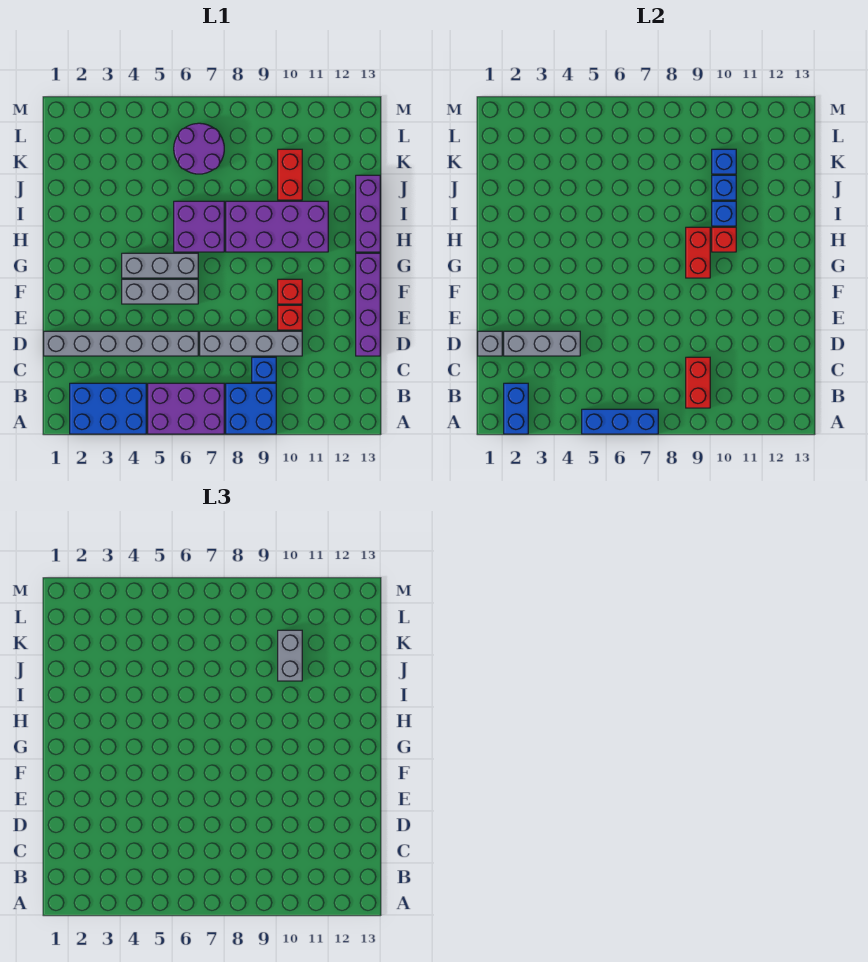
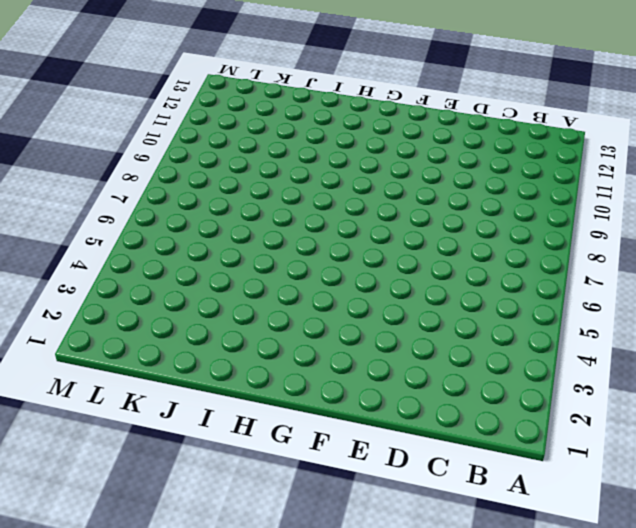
none -> blue 2x3 brick [70,383,146,434]
none -> purple 2x3 brick [148,383,224,434]
none -> blue 2x2 brick [226,383,276,434]

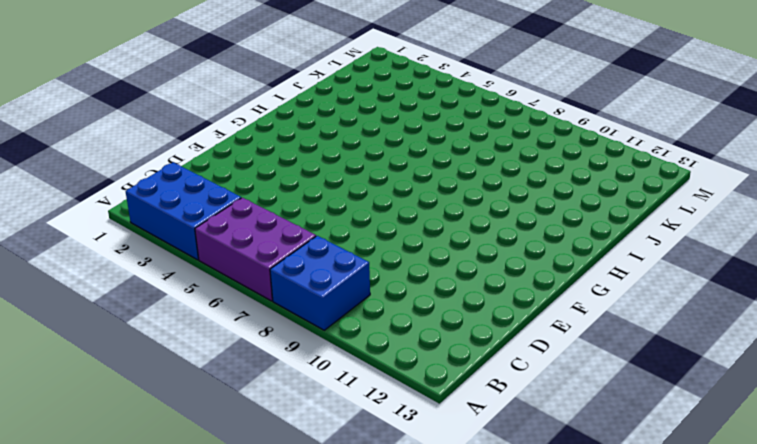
none -> blue 1x1 brick [252,357,276,382]
none -> grey 1x6 brick [44,331,198,356]
none -> grey 1x4 brick [200,331,302,356]

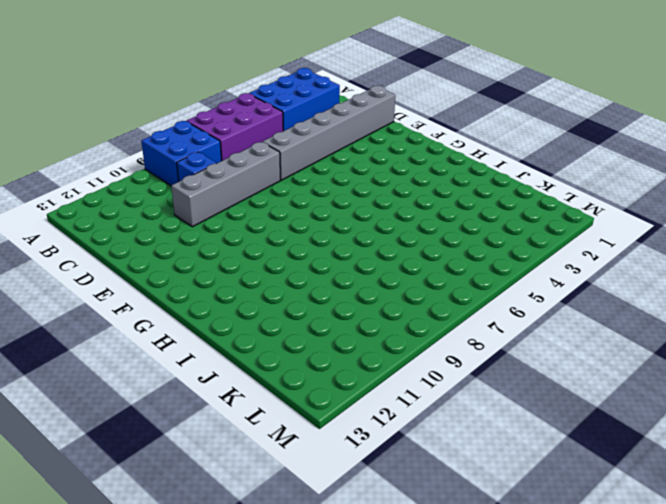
none -> purple 1x4 brick [356,253,380,356]
none -> red 1x1 brick [278,305,302,330]
none -> grey 1x3 brick [122,279,198,304]

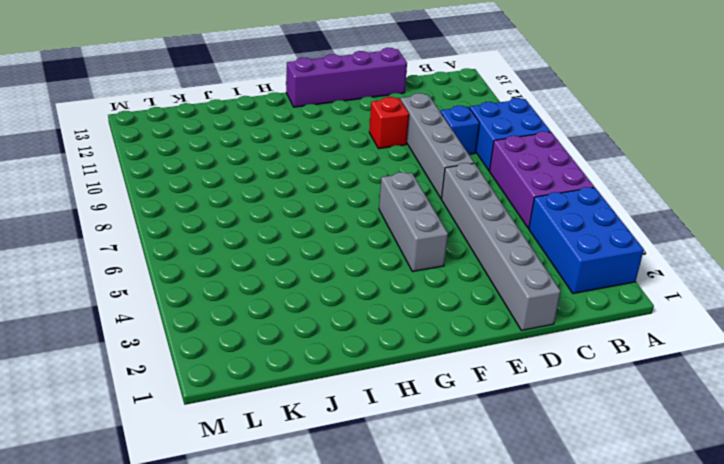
none -> red 1x1 brick [278,279,302,304]
none -> grey 1x3 brick [122,253,198,278]
none -> purple 2x2 brick [174,201,224,252]

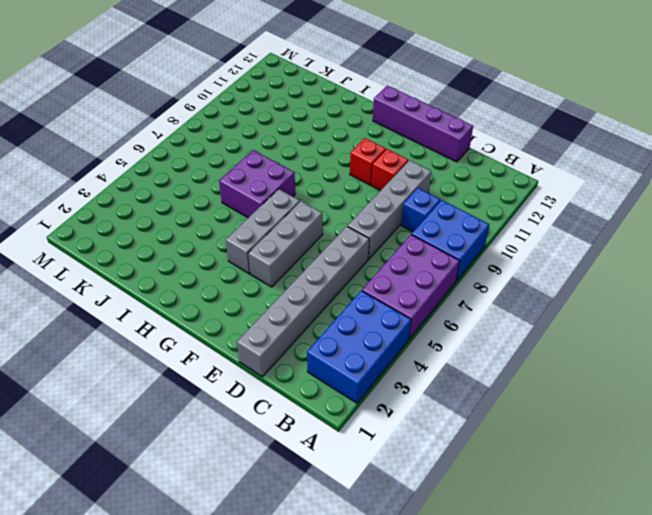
none -> purple 2x4 brick [226,201,328,252]
none -> purple 1x3 brick [356,175,380,252]
none -> red 1x2 brick [278,149,302,200]

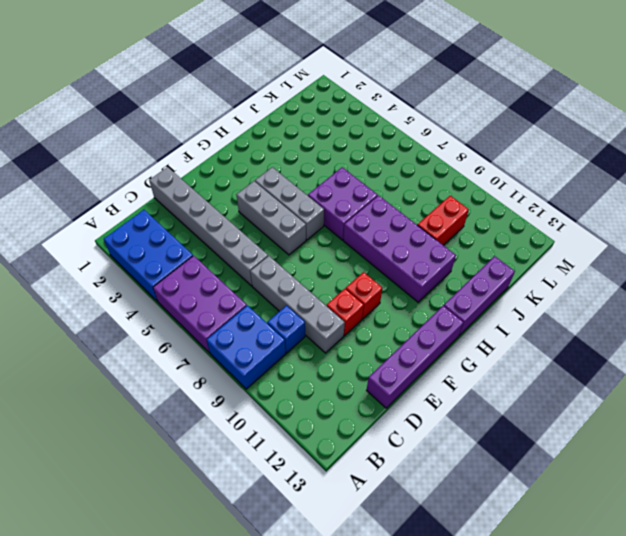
none -> purple 2x2 round brick [174,123,224,174]
none -> blue 1x2 brick [504,383,528,434]
none -> blue 1x3 brick [582,409,658,434]

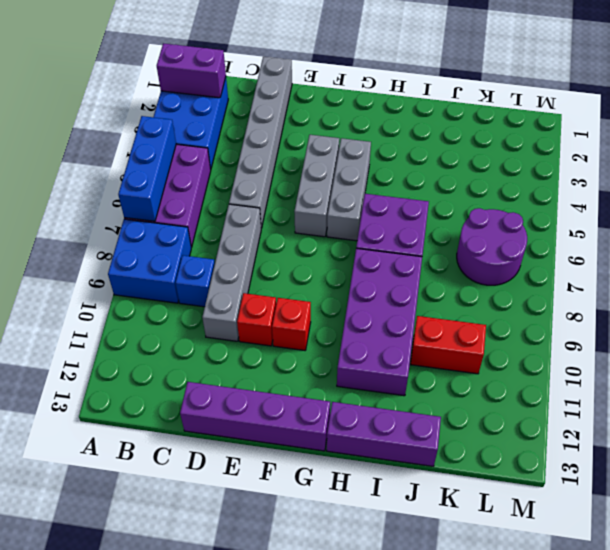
purple 1x2 brick [157,43,226,98] -> blue 1x2 brick [504,383,528,434]
none -> red 1x2 brick [686,357,710,408]
none -> grey 1x1 brick [478,331,502,356]
none -> grey 1x3 brick [504,331,580,356]

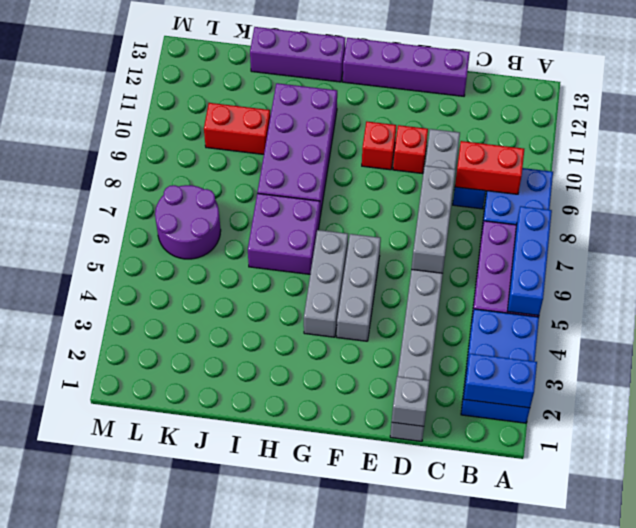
grey 1x3 brick [412,166,456,273] -> grey 1x3 brick moved to [504,331,580,356]
none -> red 1x2 brick [686,227,710,278]
none -> red 1x1 brick [712,227,736,252]
none -> blue 1x1 brick [712,201,736,226]

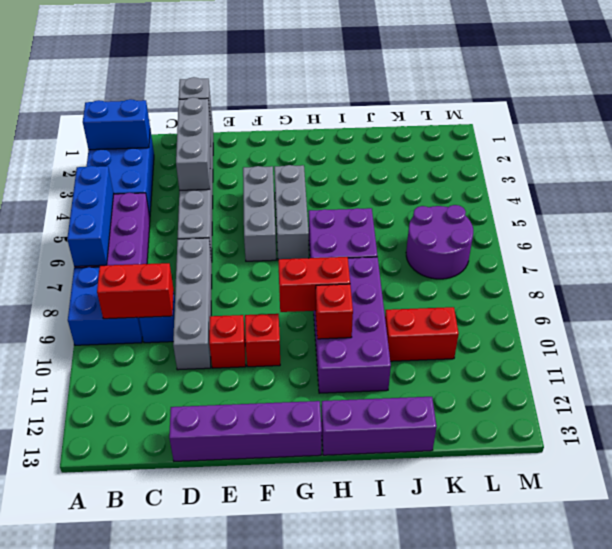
none -> blue 1x1 brick [712,201,736,226]
none -> blue 1x1 brick [712,175,736,200]
none -> blue 1x1 brick [712,149,736,174]

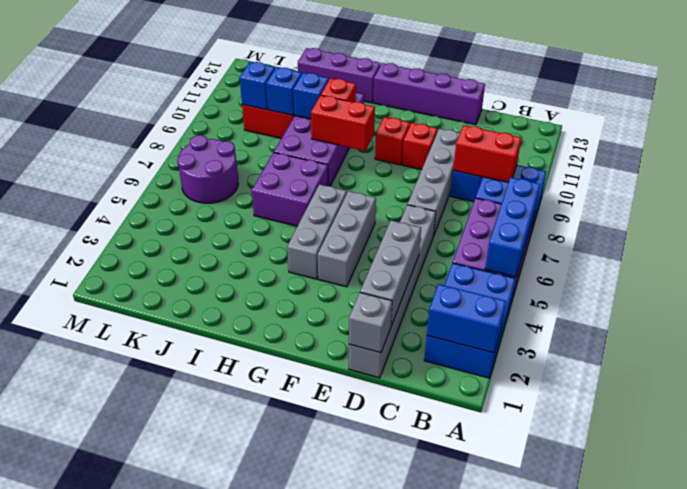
none -> grey 1x2 brick [278,630,302,681]

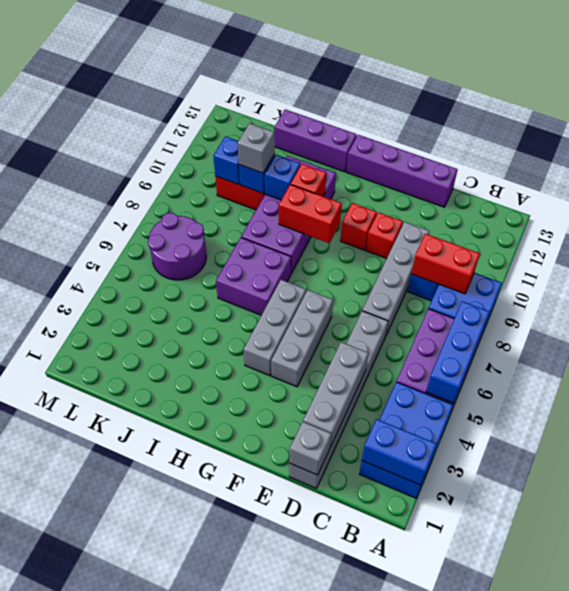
grey 1x1 brick [238,123,275,173] -> grey 1x2 brick [278,630,302,681]

